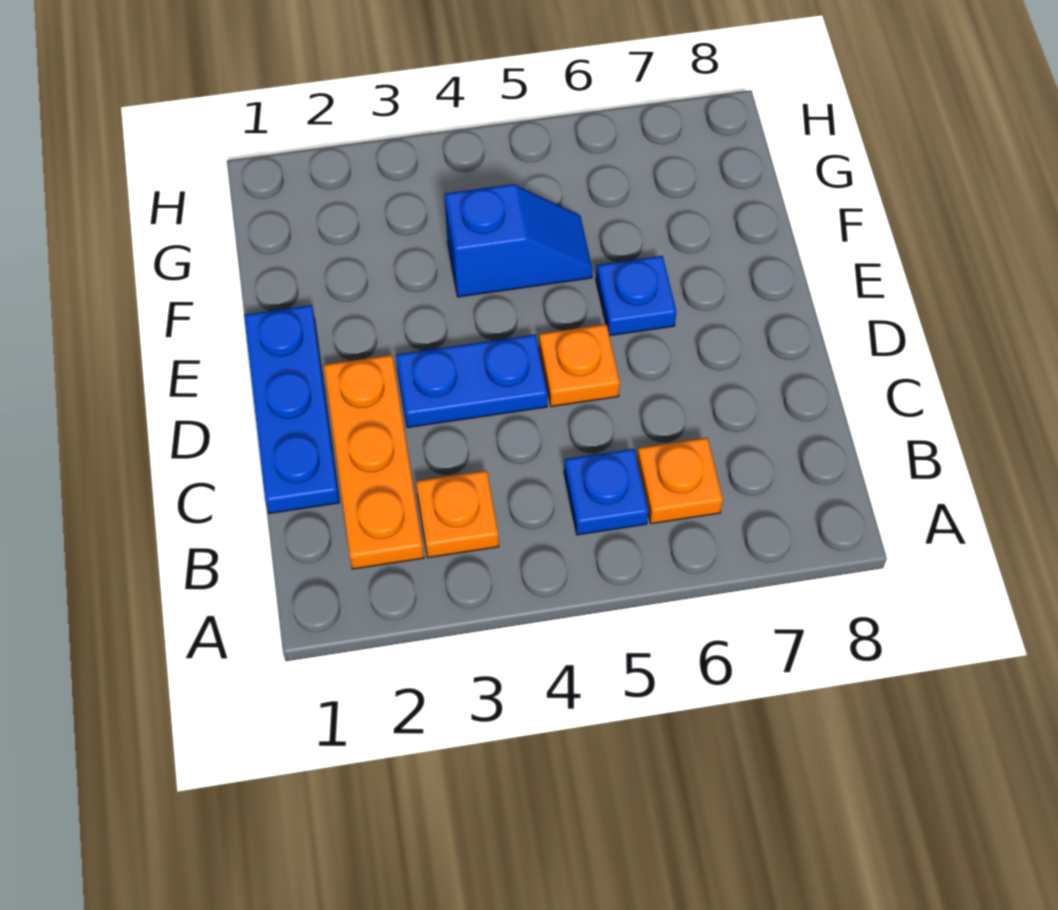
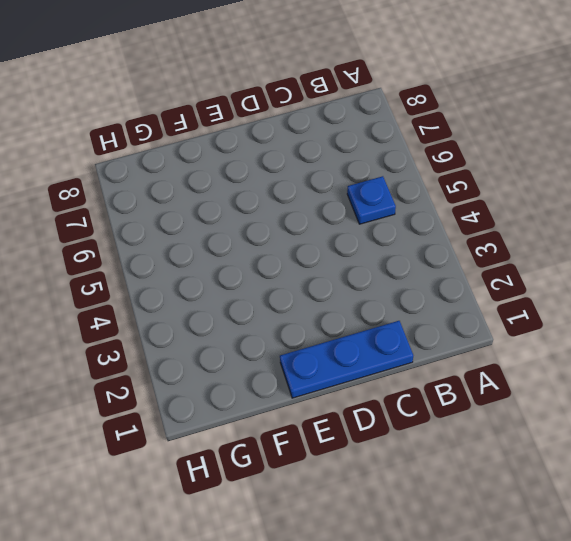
none -> orange 1x3 plate [324,355,424,569]
none -> orange 1x1 plate [416,471,499,558]

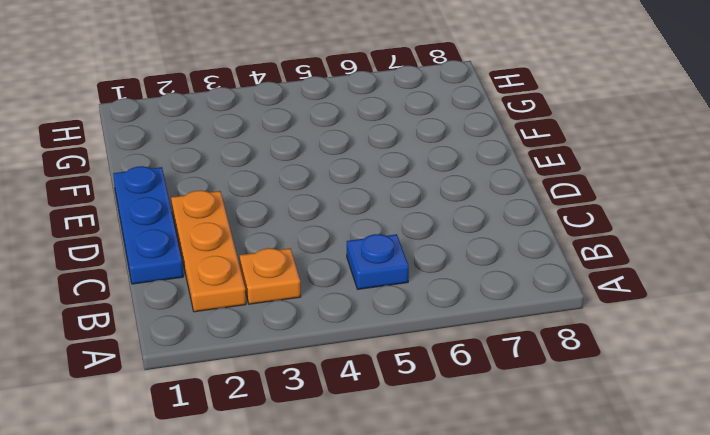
none -> orange 1x1 plate [637,438,723,524]
none -> blue 1x2 plate [396,335,547,428]

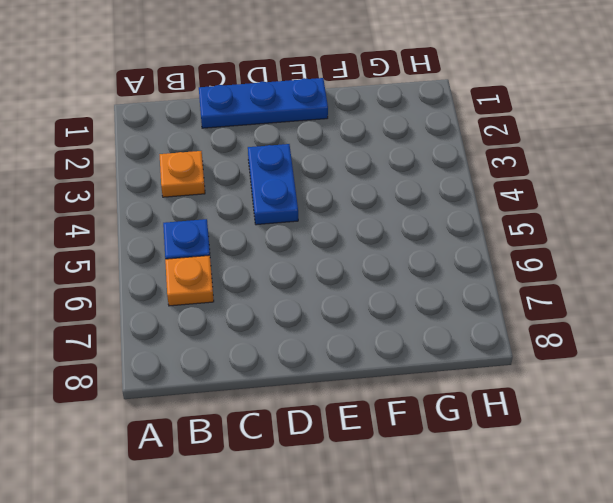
none -> orange 1x3 plate [324,355,424,569]
none -> orange 1x1 plate [539,324,620,407]

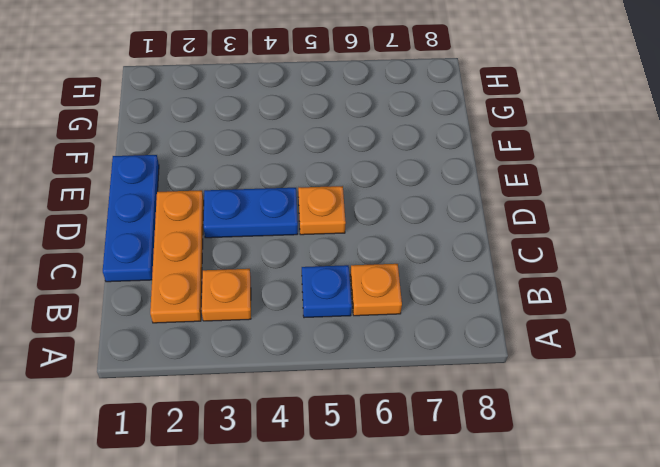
none -> blue 1x1 plate [596,256,676,336]
none -> blue 1x2 slope [444,184,592,297]

